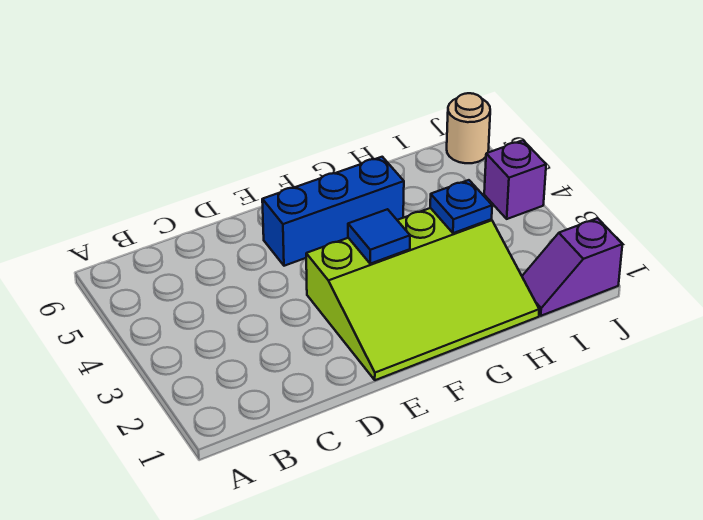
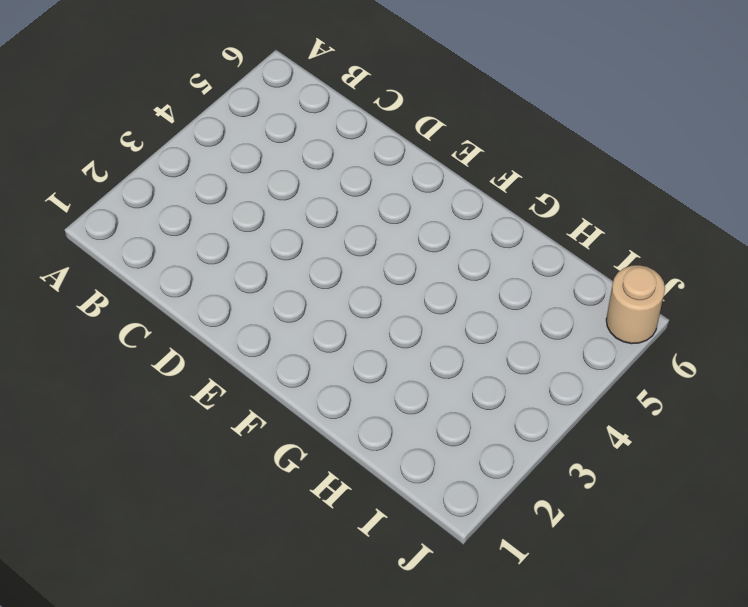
none -> lime 3x4 slope [306,208,539,380]
none -> blue 1x3 brick [262,157,404,266]

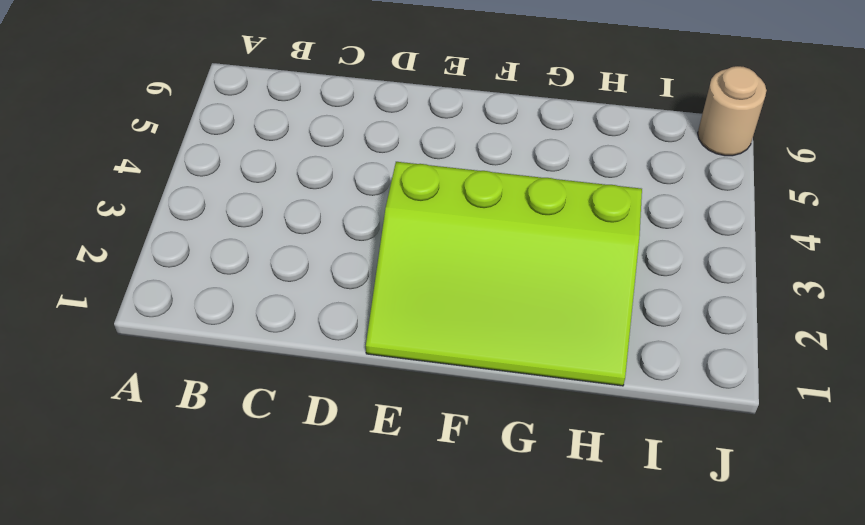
none -> blue 1x3 brick [262,157,404,266]
none -> purple 1x2 slope [522,218,622,316]

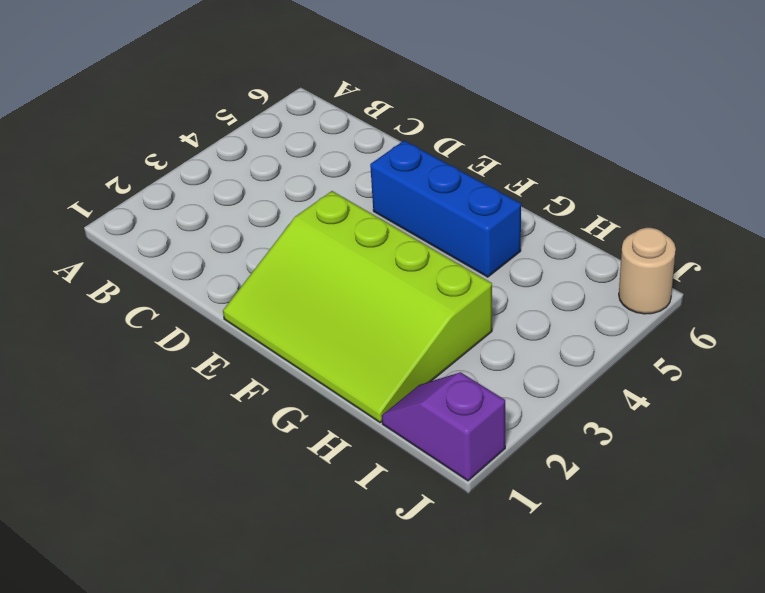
none -> purple 1x1 brick [484,140,546,219]
none -> blue 1x1 tile [348,209,410,264]

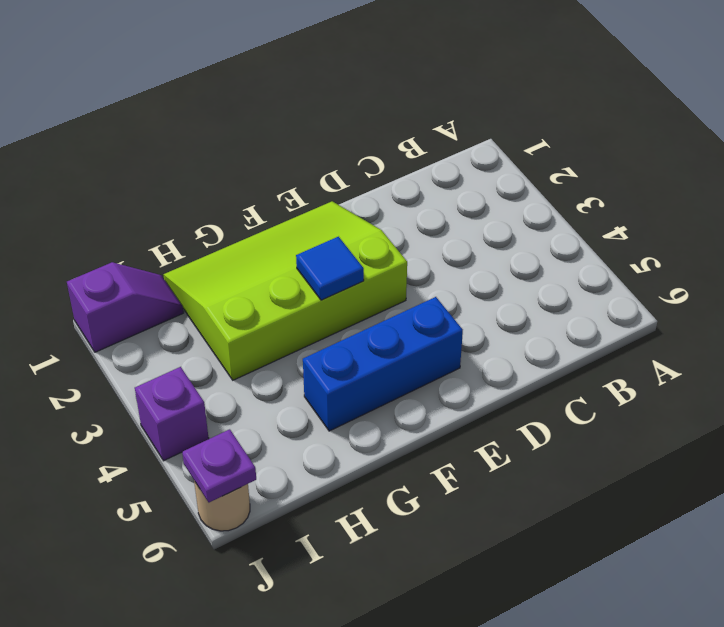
purple 1x1 plate [182,429,256,502] -> none
none -> blue 1x1 plate [430,180,492,233]

